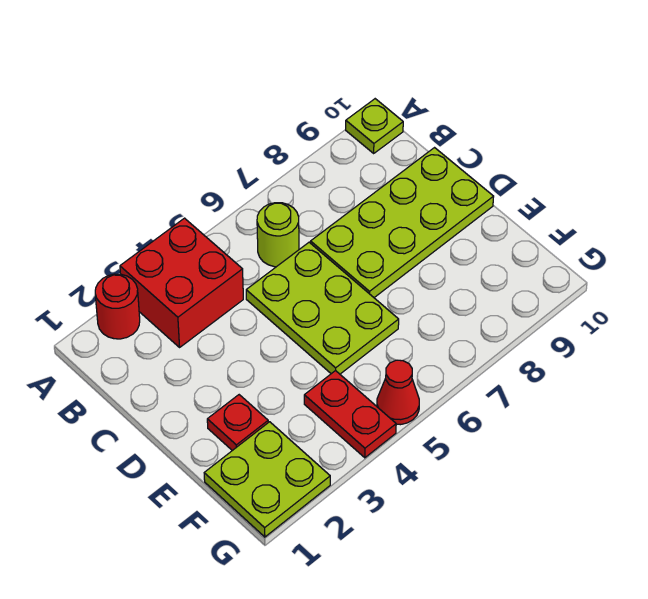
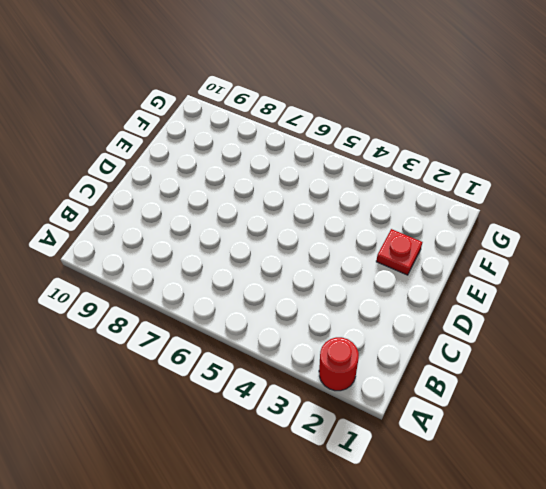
none -> red 2x2 brick [120,218,243,347]
none -> lime 1x1 plate [346,99,403,153]

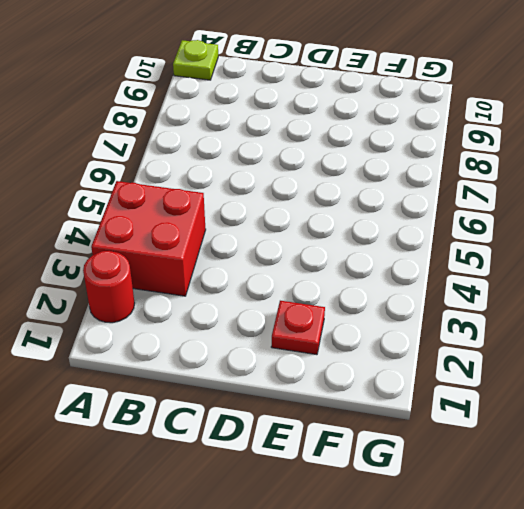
none -> lime 1x1 round brick [257,203,299,267]
none -> lime 2x3 plate [246,242,399,374]

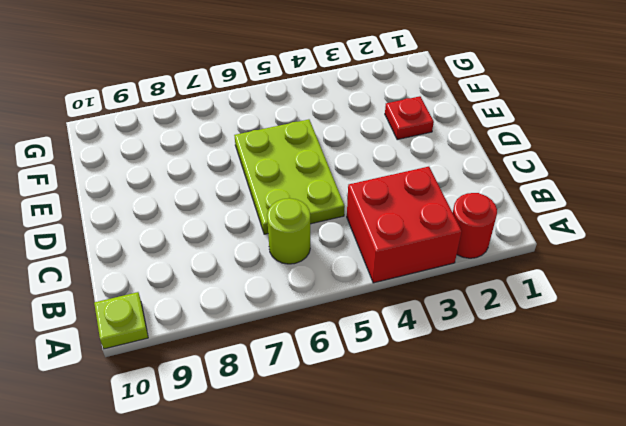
none -> lime 2x4 plate [311,148,494,298]
none -> lime 2x2 plate [204,422,330,537]

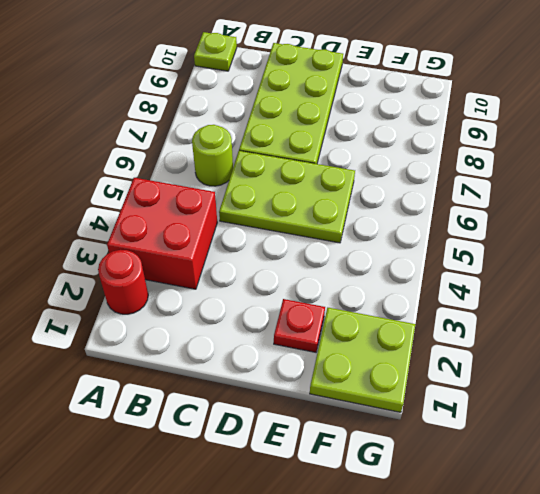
none -> red 1x2 plate [304,370,396,458]
none -> red 1x1 cone [377,360,419,425]

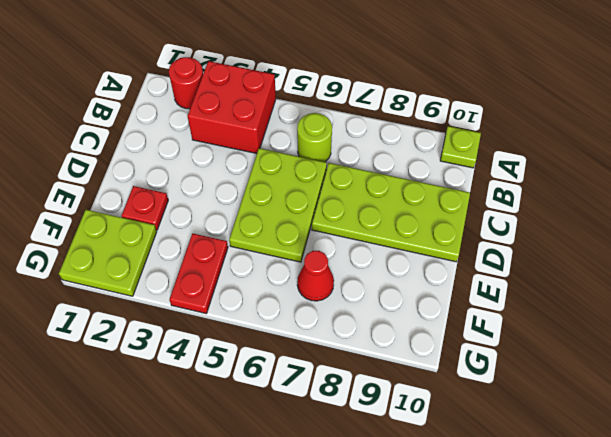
red 1x1 cone [297,251,334,301] -> red 1x1 cone moved to [377,360,419,425]

